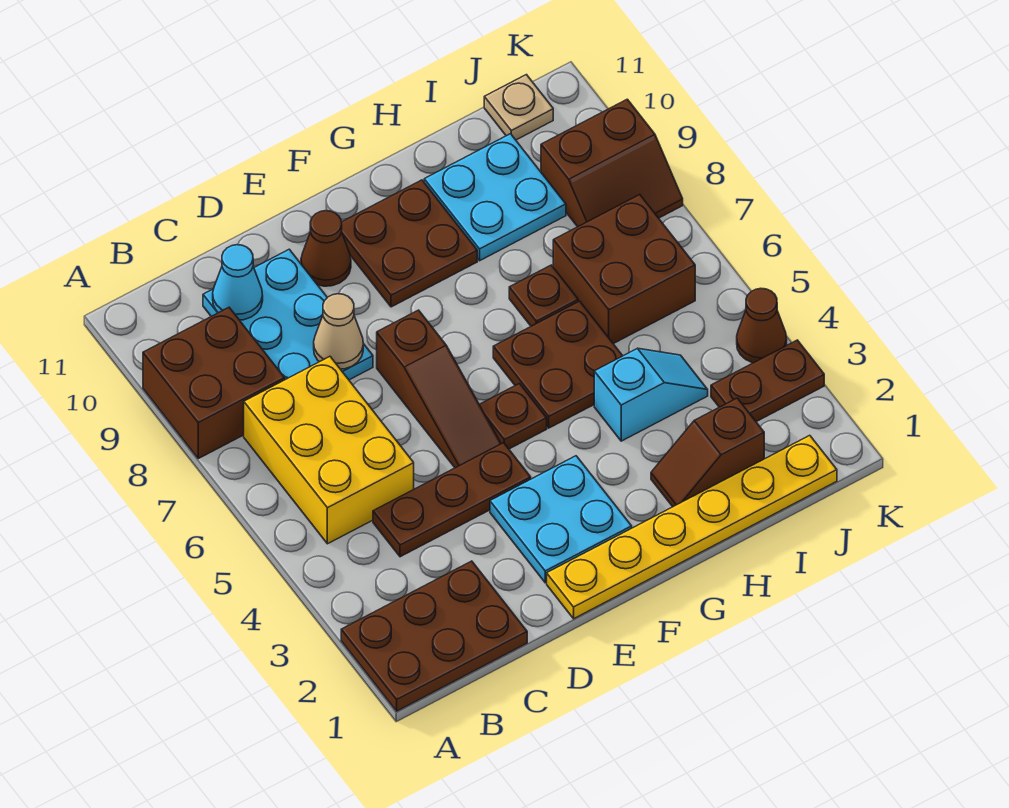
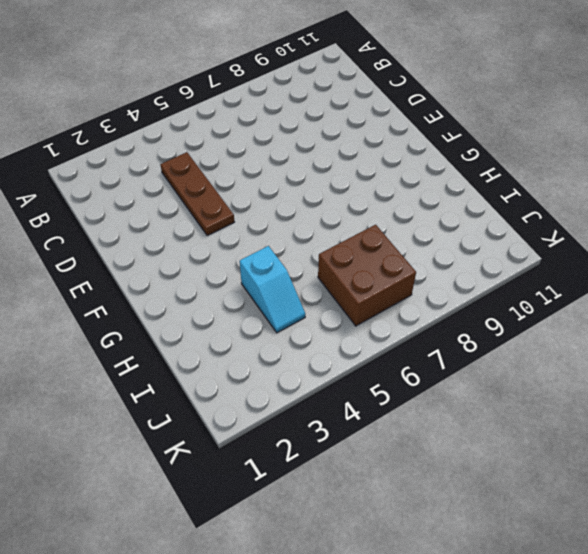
none -> brown 2x3 plate [341,561,527,711]
none -> brown 2x2 brick [143,308,285,459]
none -> yellow 2x3 brick [244,357,414,544]

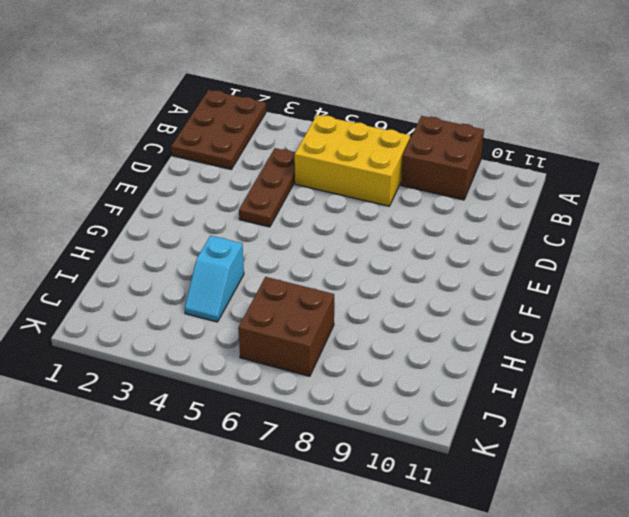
none -> cyan 2x3 plate [203,249,373,380]
none -> yellow 1x6 plate [547,435,837,619]
none -> cyan 2x2 plate [490,456,632,583]

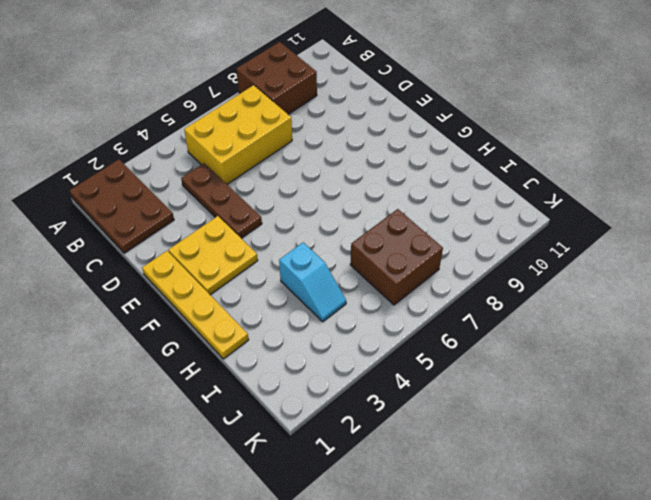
yellow 1x4 plate [142,251,249,359] -> yellow 1x6 plate [547,435,837,619]
yellow 2x2 plate [169,216,258,295] -> cyan 2x2 plate [490,456,632,583]
none -> cyan 2x3 plate [203,249,373,380]
none -> brown 1x3 slope [377,310,501,468]
none -> brown 1x1 cone [301,211,351,286]

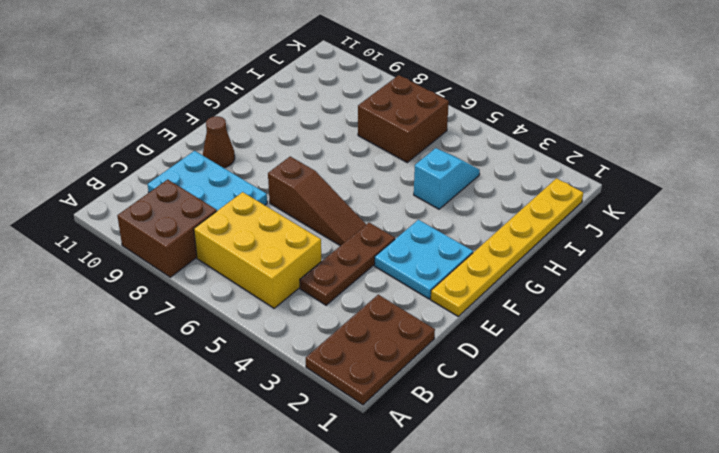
none -> brown 1x1 plate [479,384,547,449]
none -> brown 2x2 plate [342,180,477,307]
none -> brown 2x2 plate [493,301,622,428]

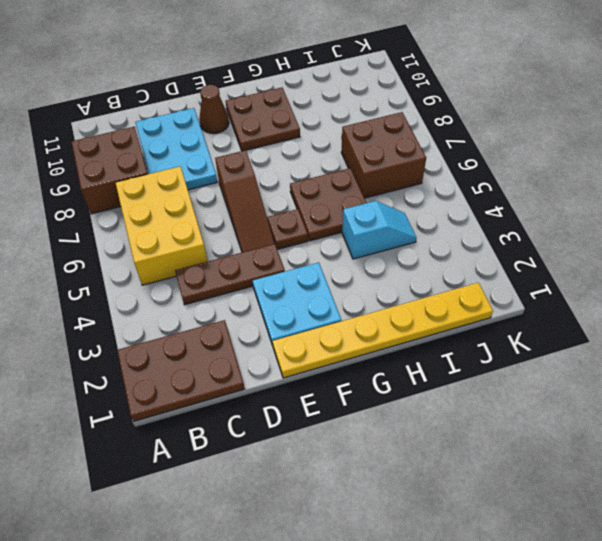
none -> brown 1x2 slope [651,398,764,507]
none -> brown 1x1 plate [509,265,578,326]
none -> cyan 2x2 plate [424,134,566,261]

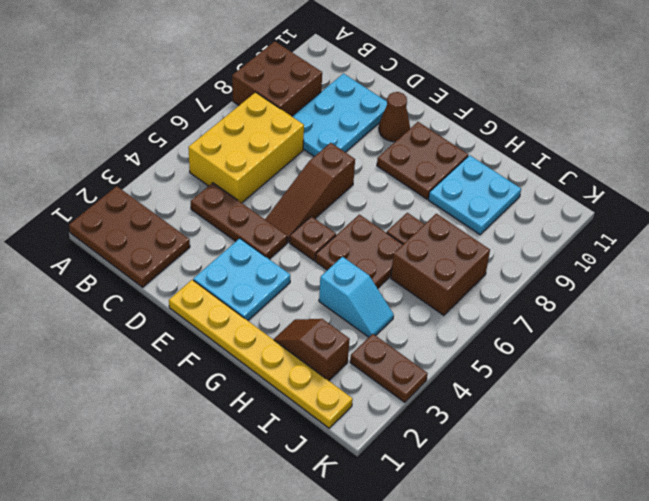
none -> brown 2x2 slope [541,99,683,227]
none -> tan 1x1 plate [484,75,553,140]
none -> brown 1x1 cone [737,288,787,363]

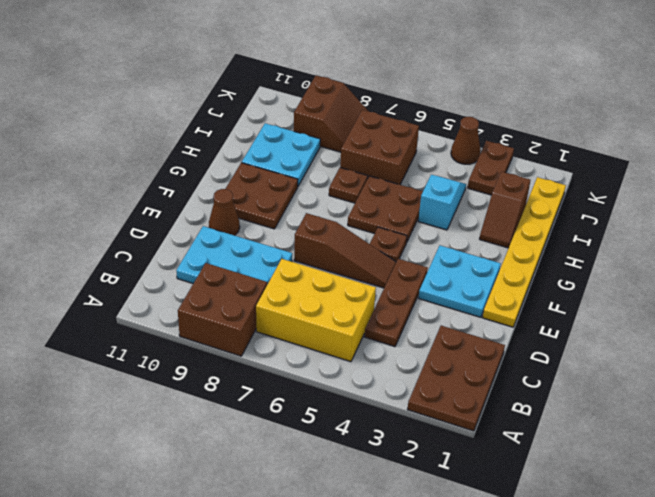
none -> tan 1x1 plate [484,75,553,140]
none -> cyan 1x1 cone [213,245,263,320]
none -> tan 1x1 cone [314,294,363,369]

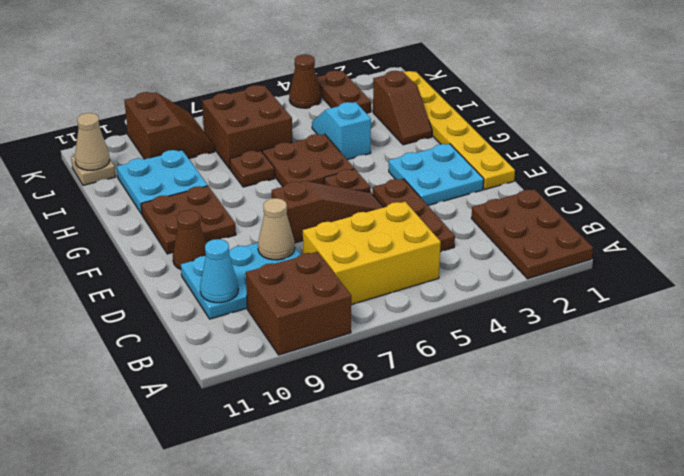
tan 1x1 cone [75,113,110,170] -> none

